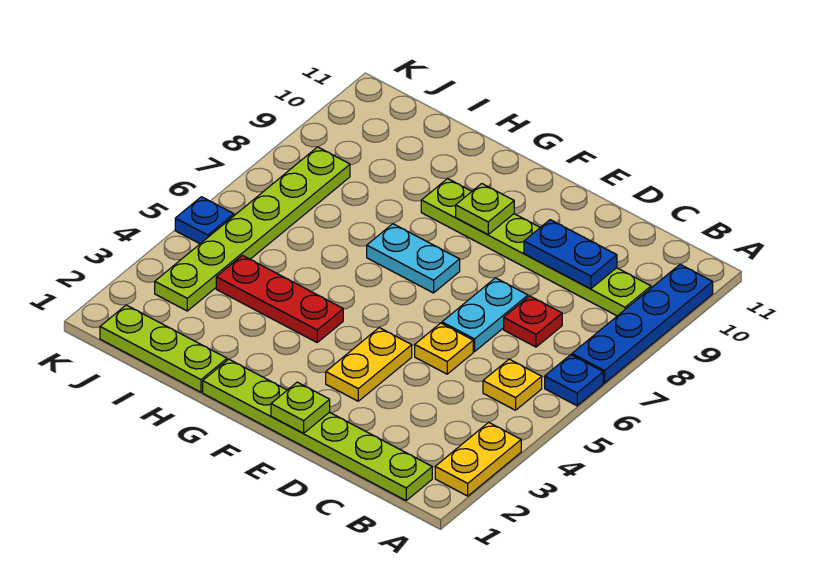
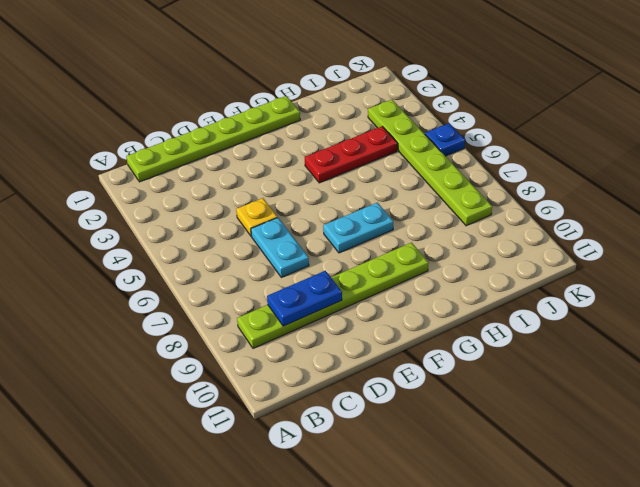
none -> yellow 1x2 plate [435,422,521,496]
none -> blue 1x1 plate [545,355,603,406]
none -> blue 1x4 plate [572,264,713,383]

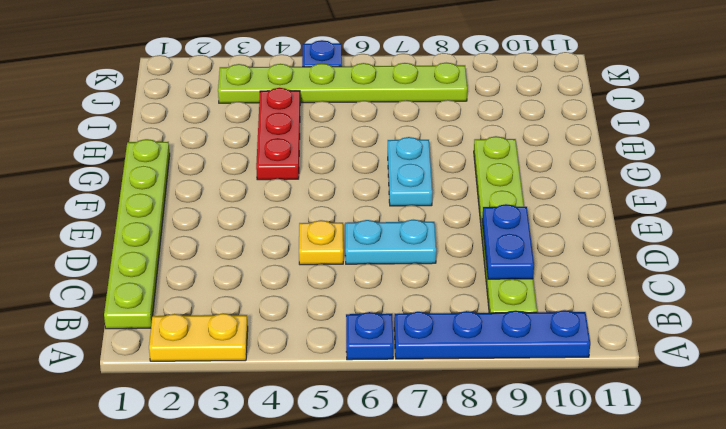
none -> yellow 1x1 plate [483,359,542,410]
none -> red 1x1 plate [504,296,562,347]
none -> yellow 1x2 plate [326,328,412,401]

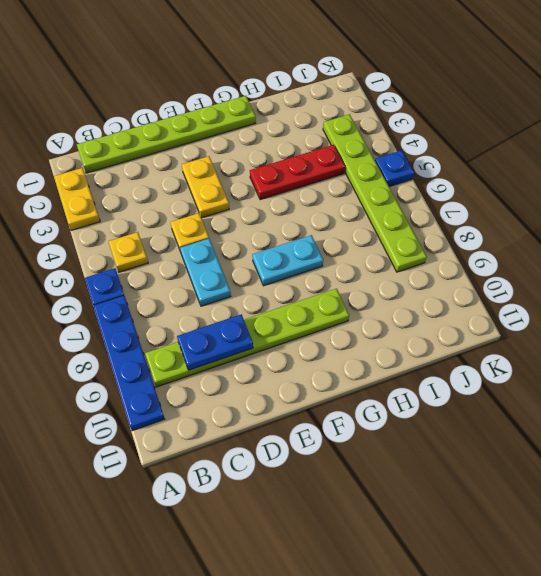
none -> red 1x1 plate [504,296,562,347]
none -> lime 1x3 plate [100,305,227,392]
none -> lime 1x1 plate [271,382,330,433]

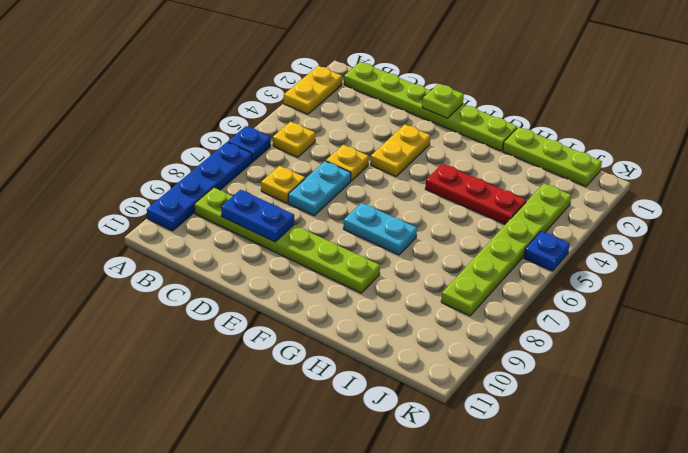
yellow 1x1 plate [261,166,305,203] -> red 1x1 plate [504,296,562,347]
none -> lime 1x1 plate [456,184,514,235]

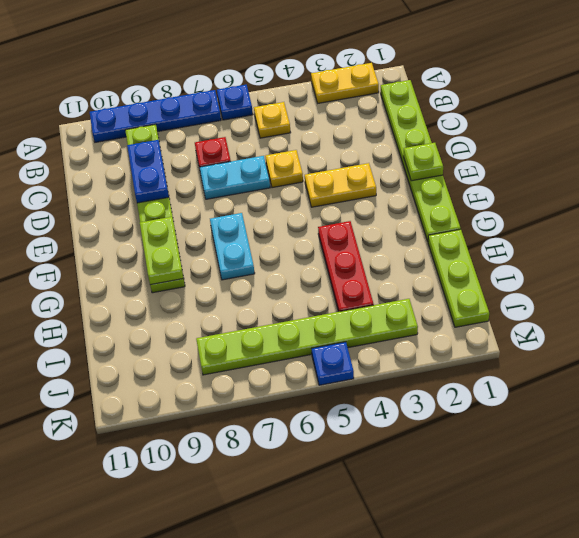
lime 1x2 plate [140,217,184,285] -> lime 1x1 plate [456,184,514,235]

